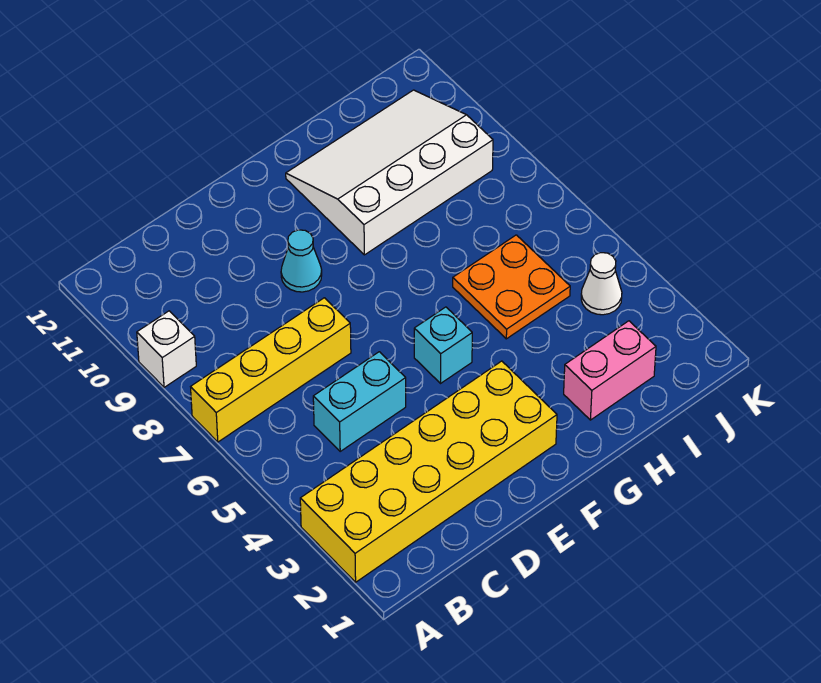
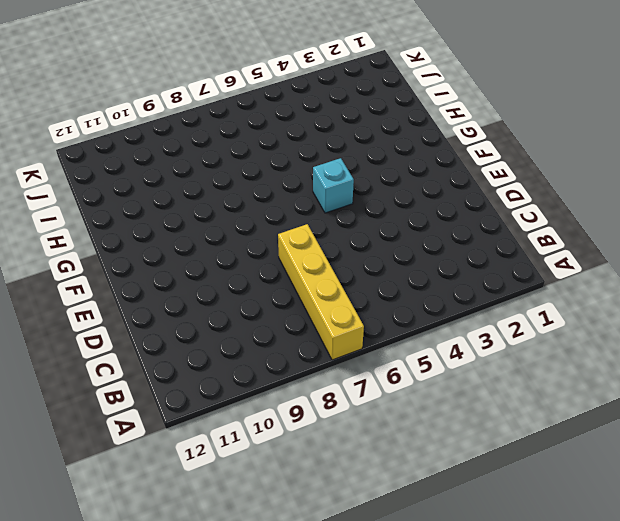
none -> yellow 2x6 brick [300,361,557,582]
none -> white 1x1 brick [137,311,196,387]

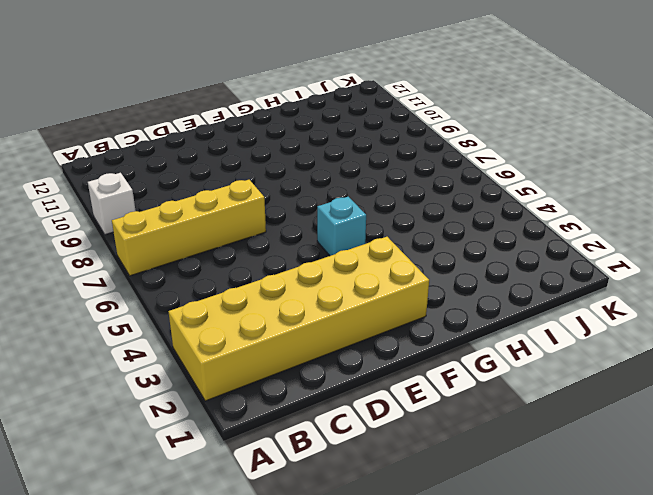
none -> cyan 1x2 brick [313,352,406,451]
none -> cyan 1x1 cone [281,230,322,292]

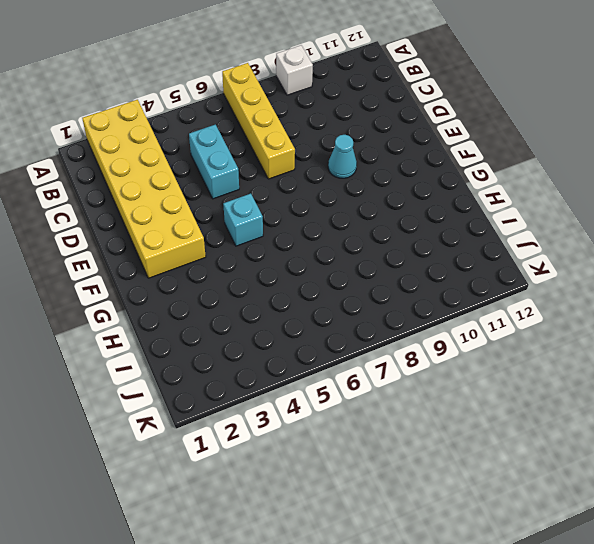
none -> white 3x4 slope [286,90,493,255]
none -> pink 1x2 brick [564,321,656,420]

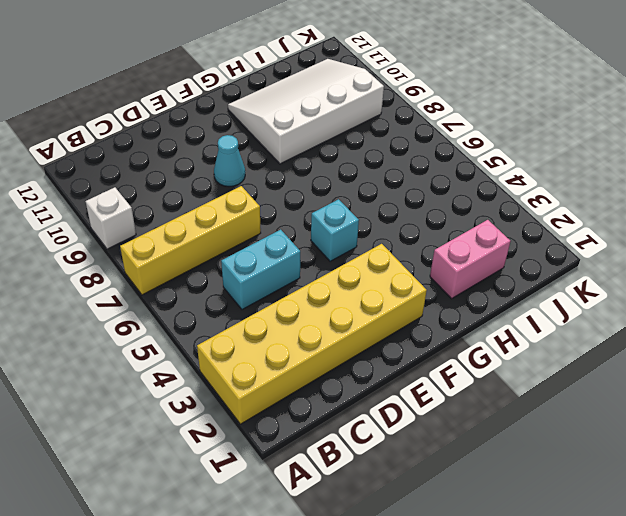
none -> orange 2x2 plate [453,235,570,339]
none -> white 1x1 cone [581,253,622,315]

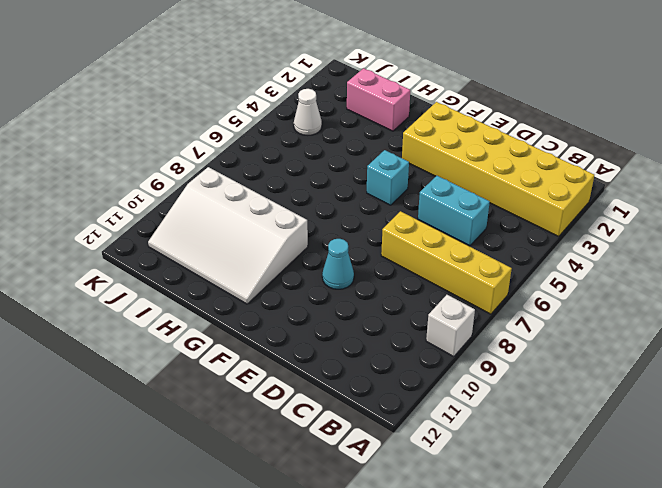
none -> orange 2x2 plate [453,235,570,339]

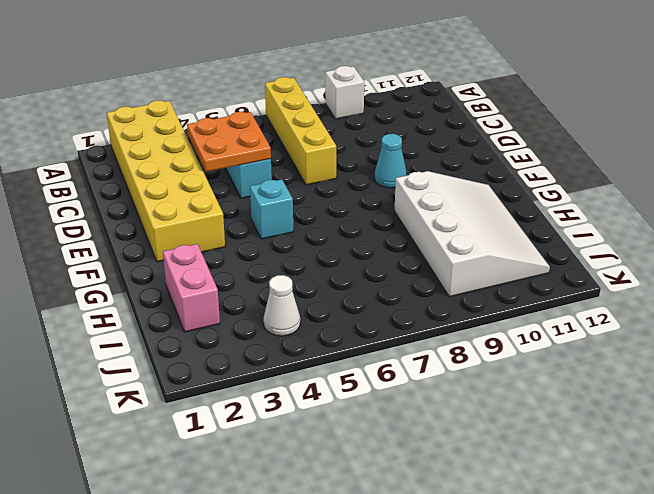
orange 2x2 plate [187,112,271,172] -> orange 2x2 plate moved to [453,235,570,339]

